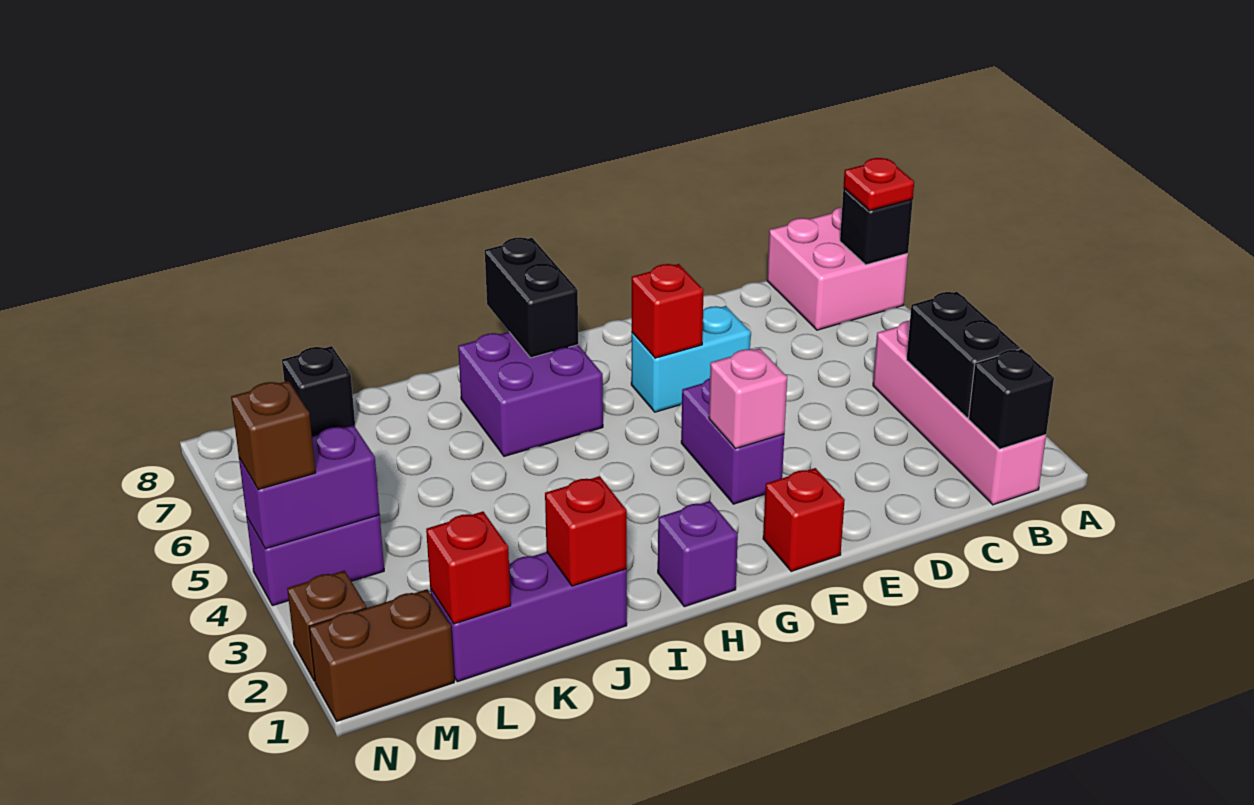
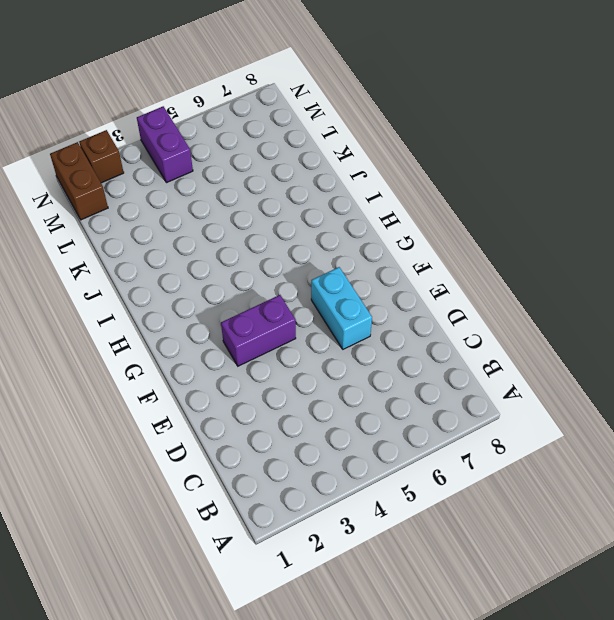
none -> pink 2x2 brick [767,207,908,330]
none -> pink 1x4 brick [873,321,1046,505]
none -> red 1x1 brick [763,468,845,571]

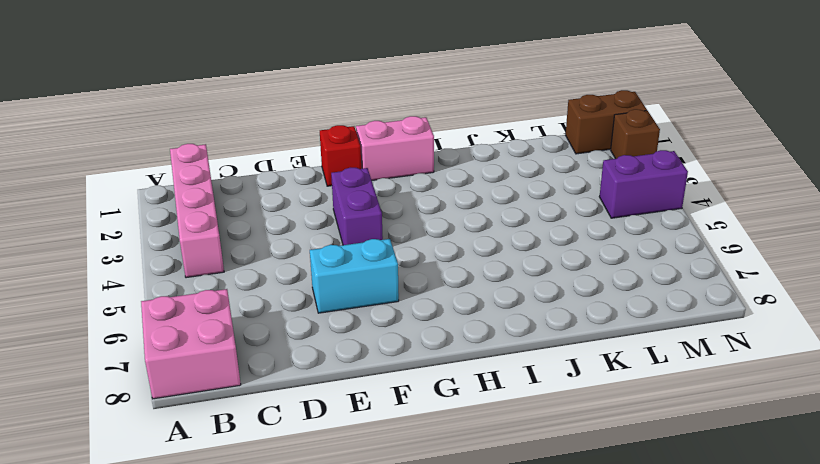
pink 1x2 brick [356,116,434,180] -> purple 1x1 brick [658,501,738,607]
none -> purple 2x2 brick [458,332,603,456]
none -> purple 1x3 brick [430,552,627,682]
none -> black 1x1 brick [282,346,355,437]

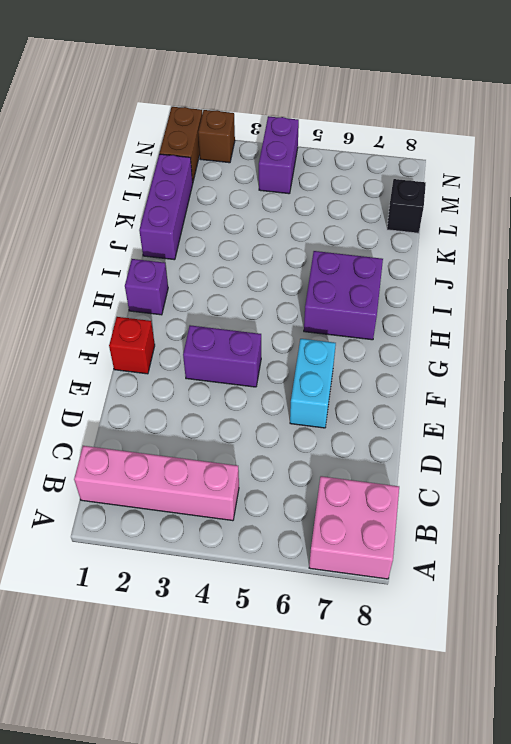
none -> black 1x1 brick [840,189,913,265]
none -> black 1x1 brick [968,349,1054,449]
none -> black 1x2 brick [907,292,1020,418]

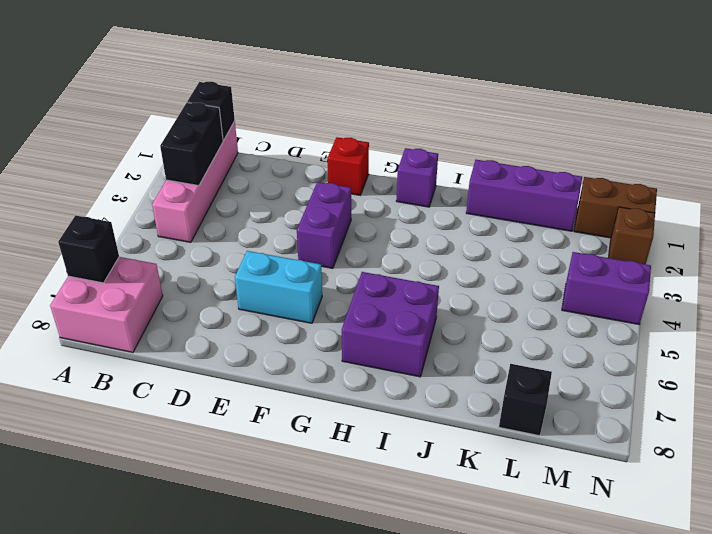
none -> pink 1x1 brick [709,348,787,449]
none -> red 1x1 brick [632,264,704,358]
none -> black 1x2 brick [485,237,578,358]

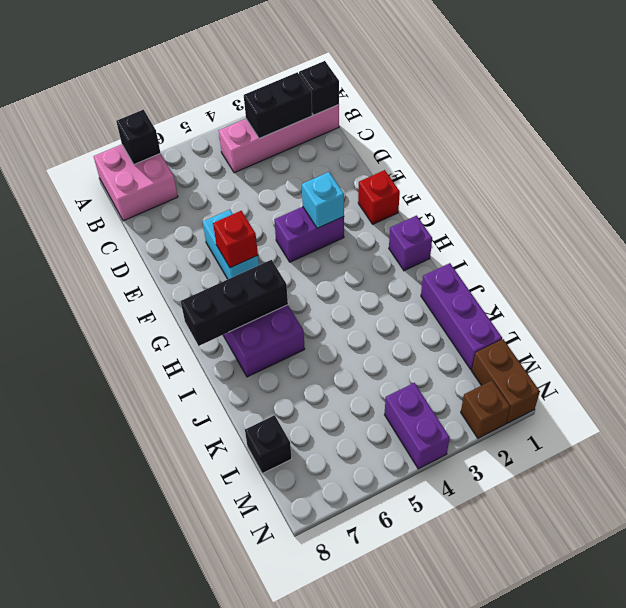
cyan 1x1 brick [302,172,344,228] -> pink 1x1 brick [709,348,787,449]
black 1x3 brick [181,260,288,346] -> black 1x2 brick [485,237,578,358]
none -> red 1x1 brick [545,476,627,586]
none -> red 1x1 brick [426,512,511,624]
none -> purple 1x2 brick [239,425,380,549]

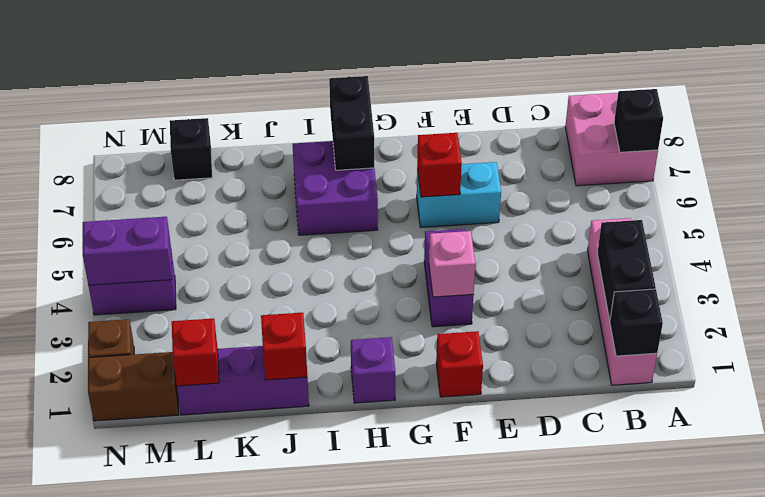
none -> red 1x1 plate [843,158,914,211]
none -> brown 1x1 brick [231,381,316,490]

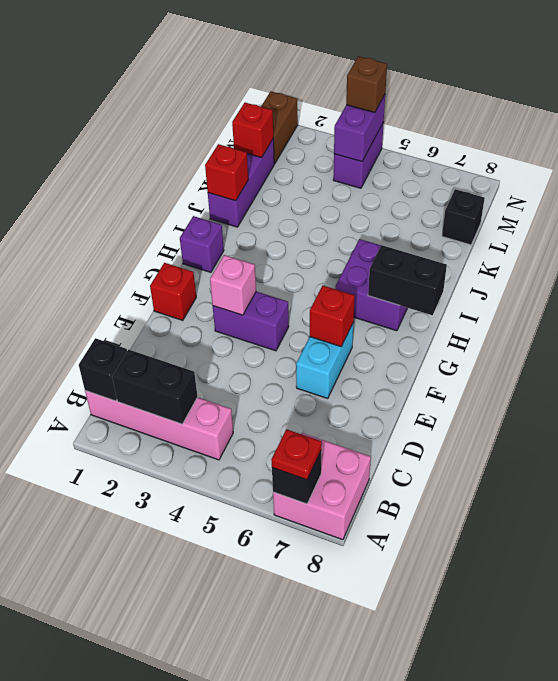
none -> brown 1x1 brick [287,571,366,681]

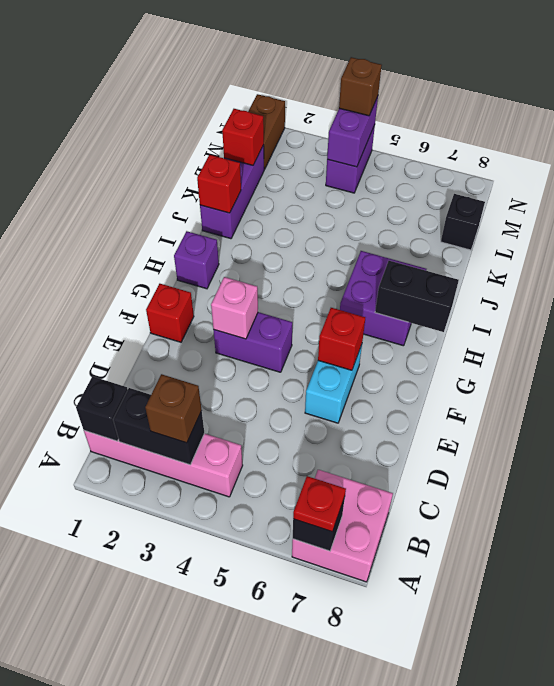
brown 1x1 brick [145,374,202,443] -> brown 1x1 brick moved to [287,571,366,681]

